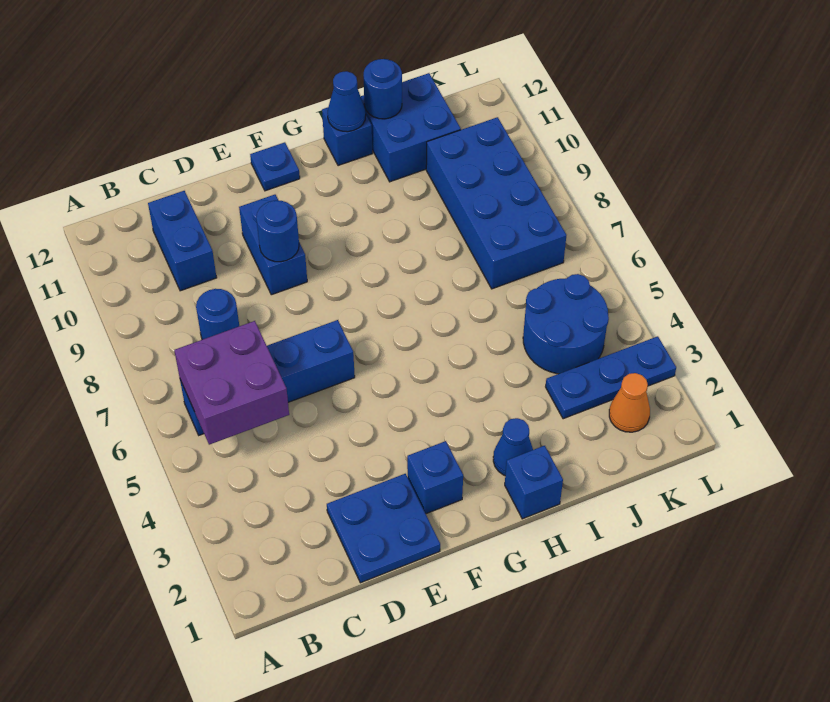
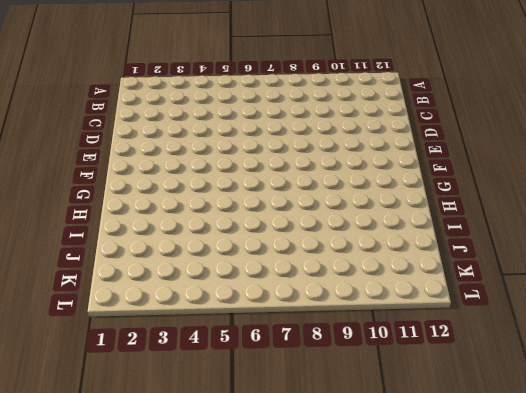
none -> blue 1x4 brick [180,320,355,435]
none -> blue 1x1 round brick [196,289,239,340]
none -> blue 1x2 brick [148,191,217,291]

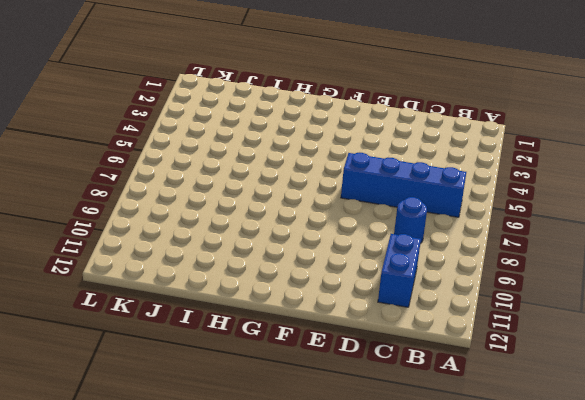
none -> blue 2x2 plate [327,474,440,583]
none -> blue 1x2 brick [239,195,307,295]
none -> blue 1x1 brick [407,441,463,514]

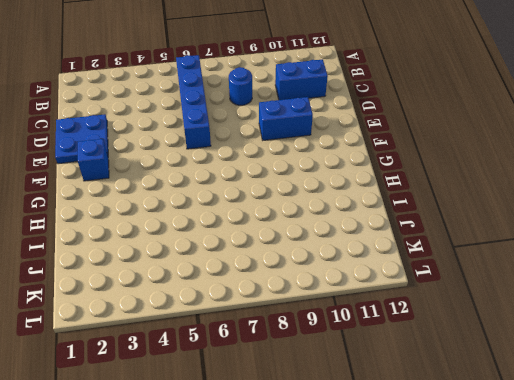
none -> blue 1x1 plate [250,142,300,191]
none -> blue 1x1 brick [505,446,563,519]
none -> blue 1x1 cone [493,418,533,475]

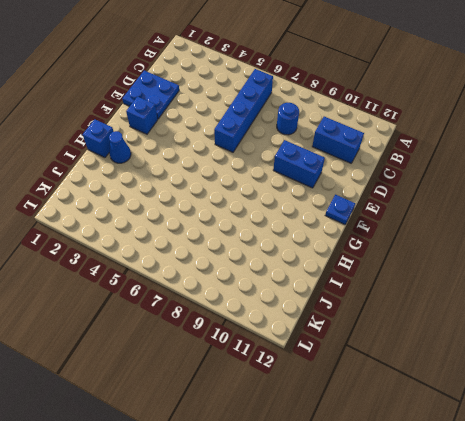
none -> blue 1x1 brick [322,107,372,166]
none -> blue 2x2 brick [361,73,461,182]
none -> blue 1x3 plate [546,336,676,419]

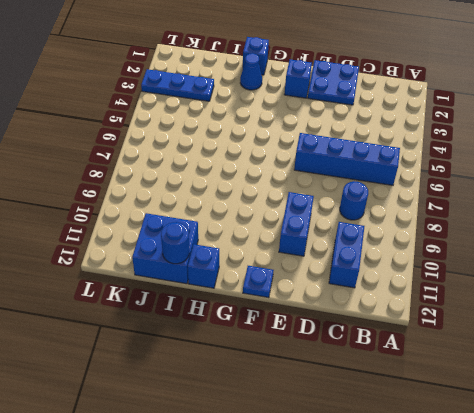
none -> blue 2x2 round brick [523,274,609,374]
none -> blue 2x4 brick [426,117,566,289]
none -> orange 1x1 cone [609,373,650,432]

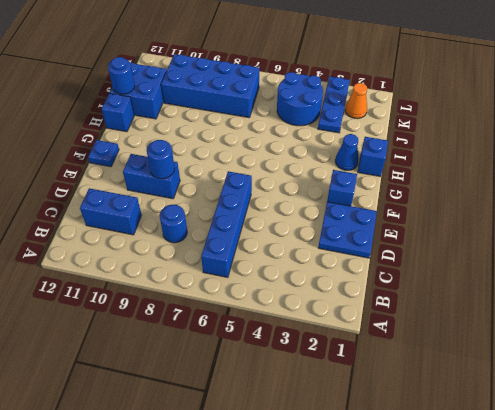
none -> purple 2x2 brick [174,321,289,445]
none -> blue 1x1 cone [328,71,366,132]

